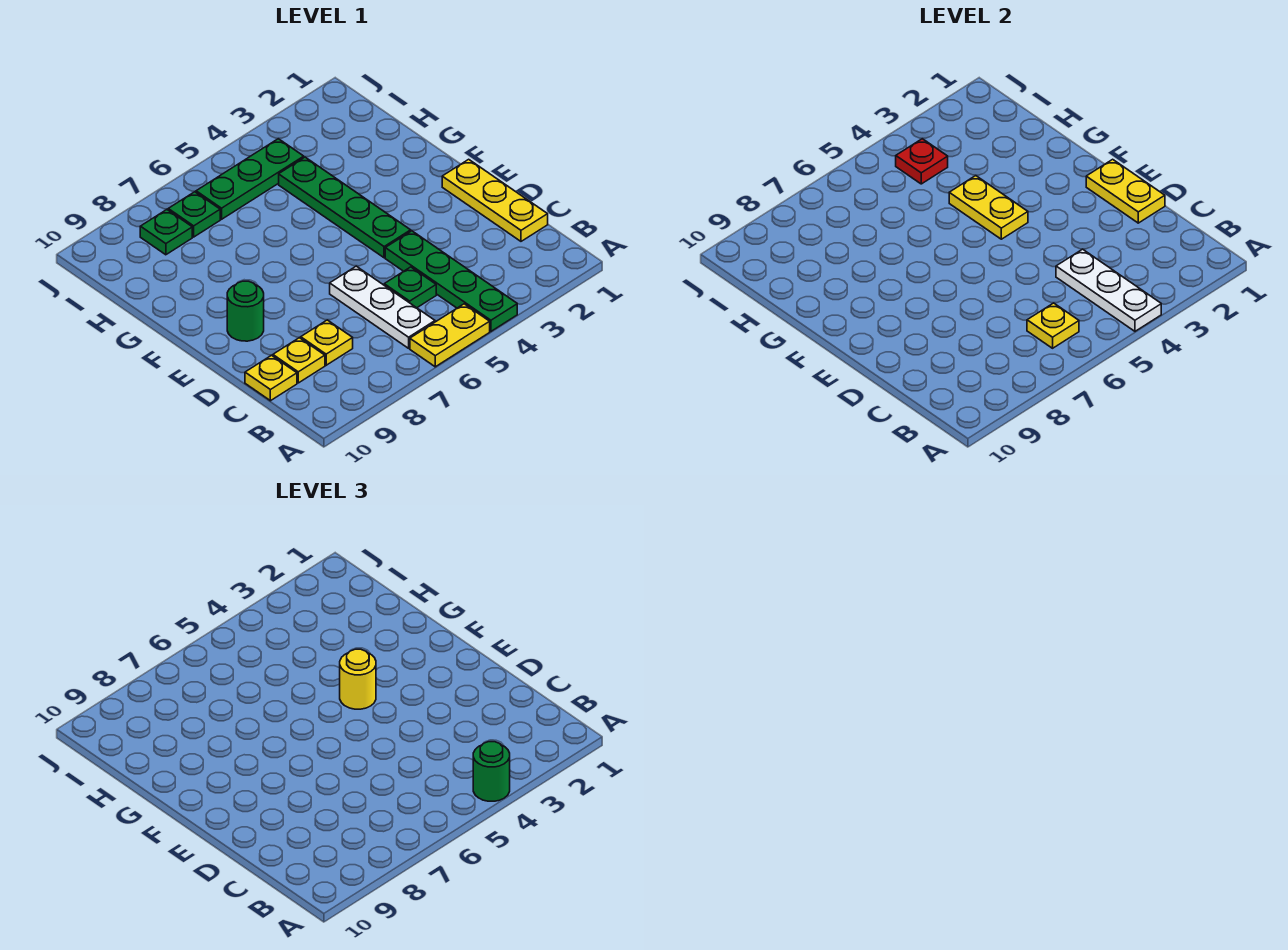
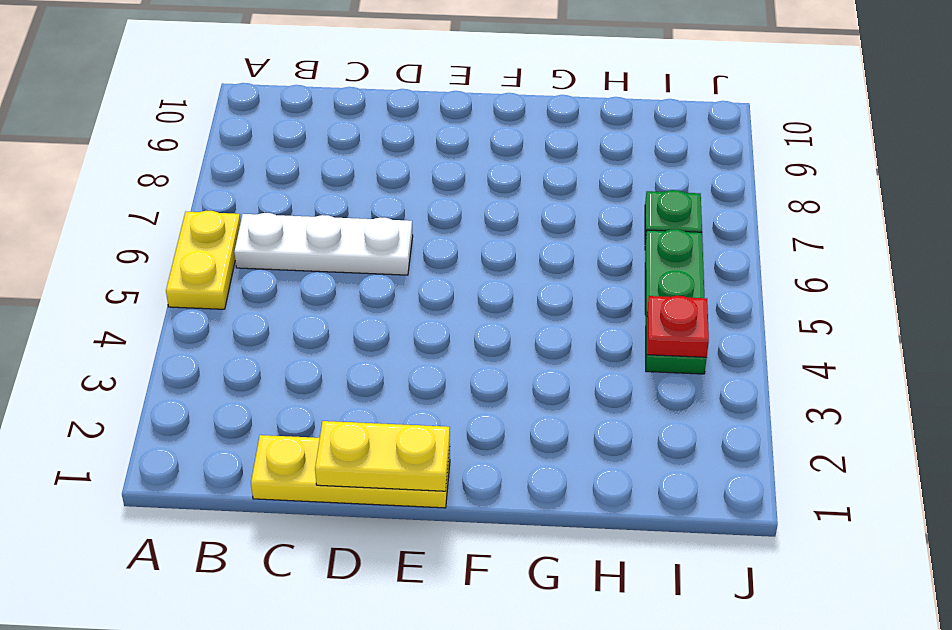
none -> green 1x4 plate [385,231,517,331]
none -> green 1x1 plate [384,267,436,308]
none -> yellow 1x1 plate [301,320,353,365]

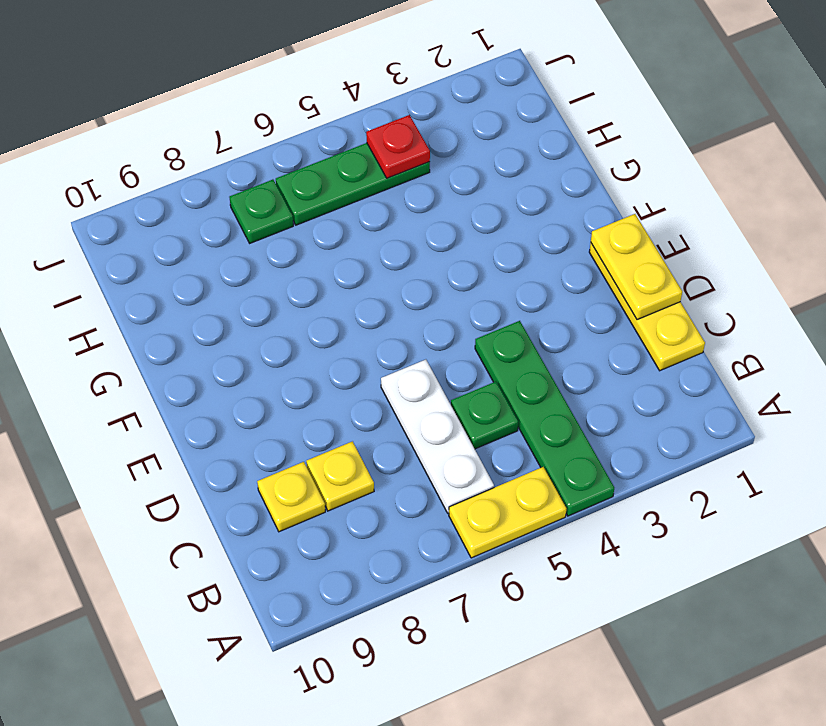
none -> yellow 1x1 plate [245,355,297,401]
none -> green 1x4 plate [279,157,411,258]
none -> green 1x1 round brick [227,281,264,341]

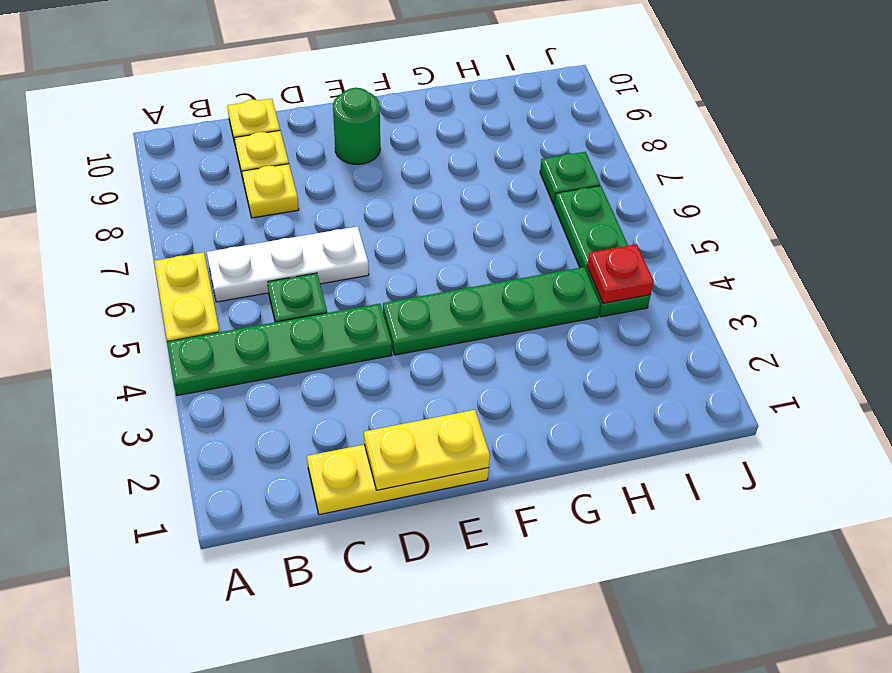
none -> green 1x1 plate [140,210,192,255]
none -> white 1x3 plate [1056,249,1161,331]
none -> yellow 1x1 plate [1027,303,1079,348]

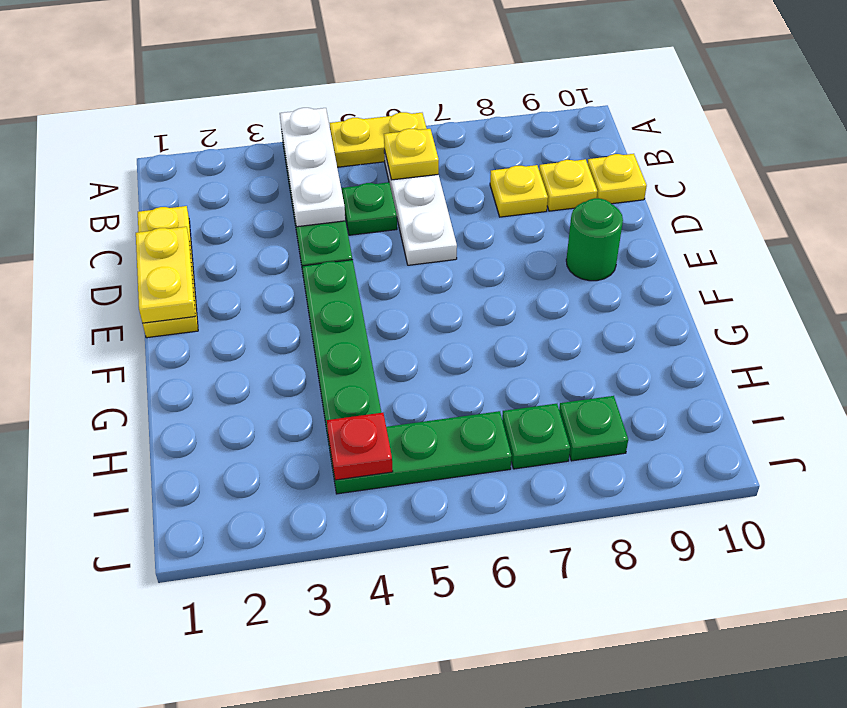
none -> yellow 1x2 plate [949,176,1028,239]
none -> green 1x1 round brick [473,742,510,801]
none -> yellow 1x1 round brick [340,649,376,709]

